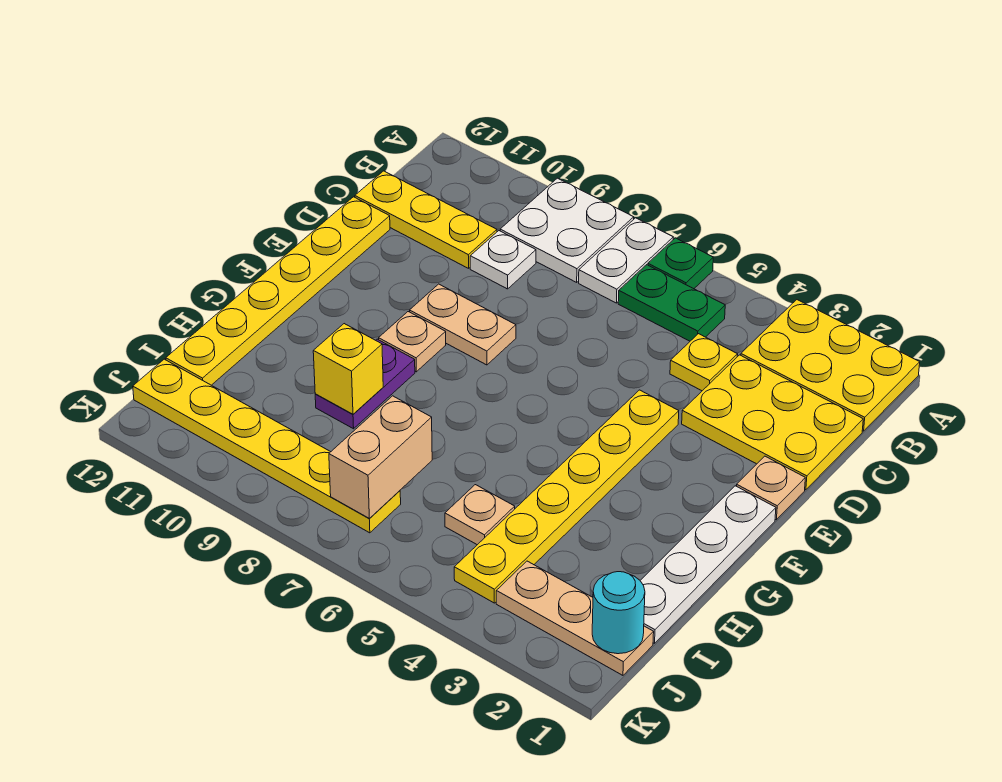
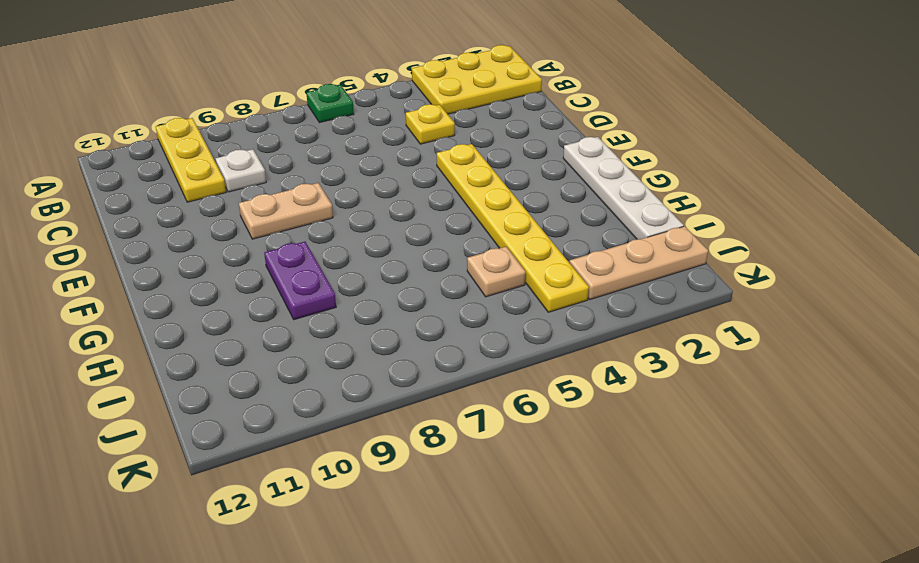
yellow 1x3 plate [156,118,226,202] -> yellow 1x3 plate turned to [355,171,497,268]
none -> white 1x2 plate [579,218,673,303]
none -> white 2x2 plate [500,178,634,282]
none -> green 1x2 plate [618,265,725,341]

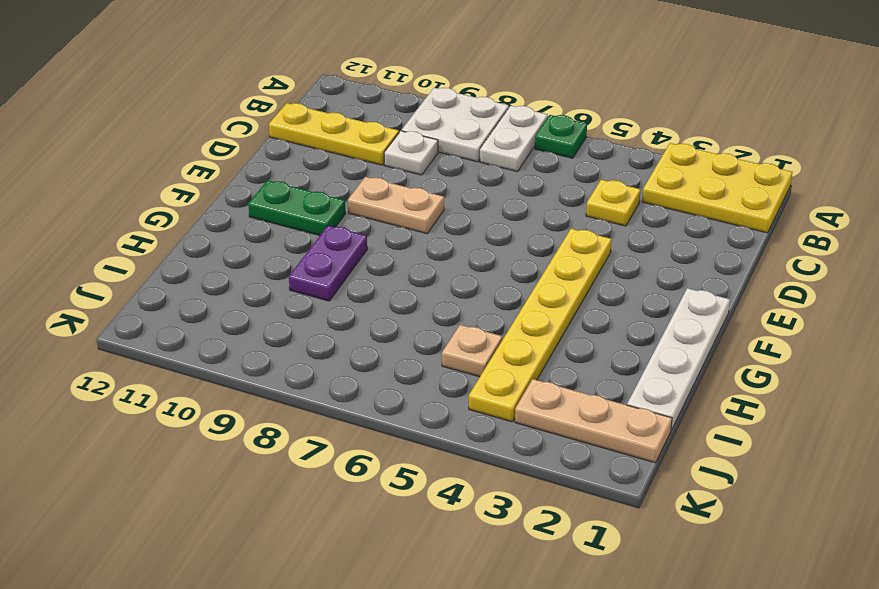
green 1x2 plate [248,180,345,236] -> green 1x2 plate moved to [618,265,725,341]
none -> yellow 2x3 plate [682,355,863,490]
none -> yellow 1x6 plate [166,197,390,385]
none -> tan 1x1 plate [737,456,805,520]

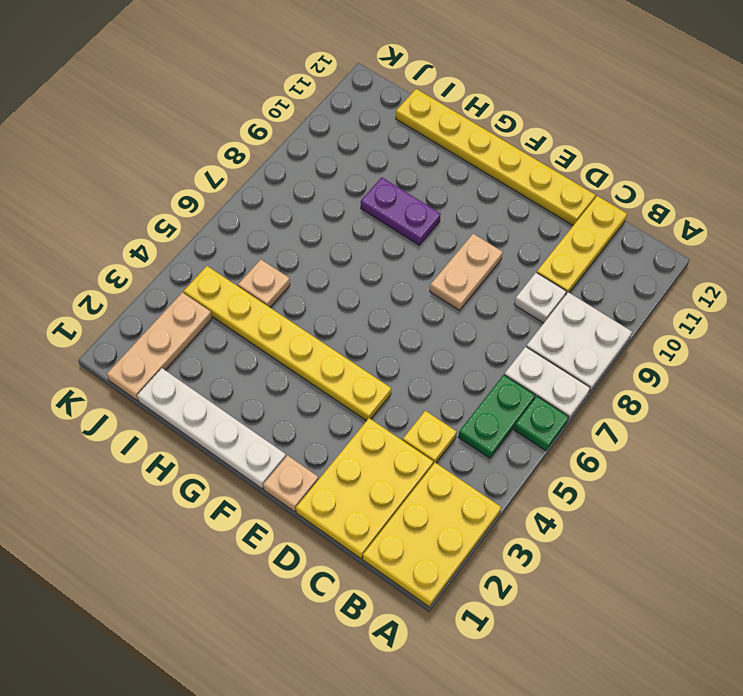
none -> tan 1x1 plate [379,312,446,372]
none -> yellow 1x6 plate [133,359,401,533]
none -> yellow 1x1 brick [313,324,383,414]

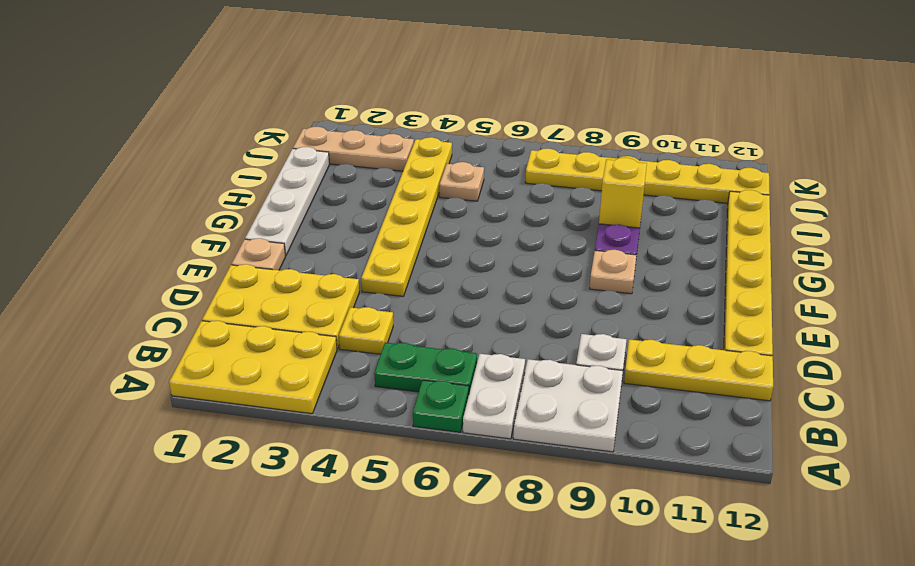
none -> tan 1x2 plate [410,284,516,365]
none -> tan 1x2 brick [329,396,432,518]
none -> cyan 1x1 round brick [592,572,645,654]

